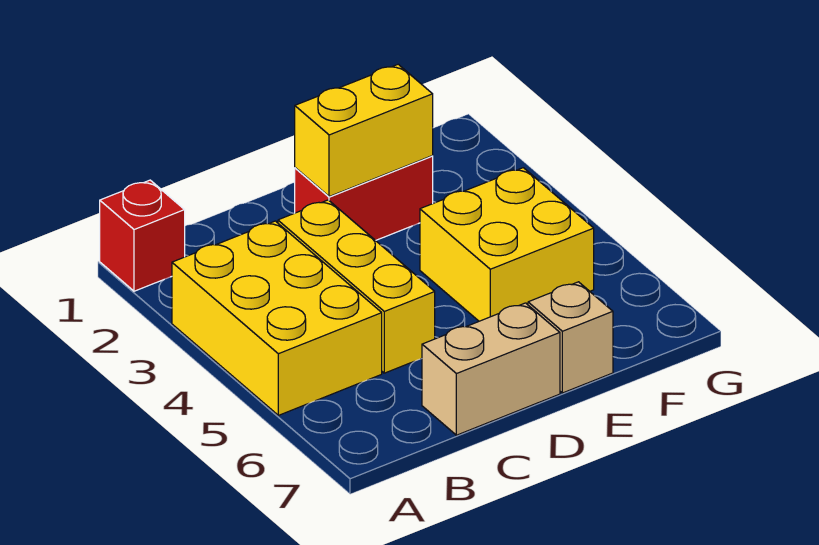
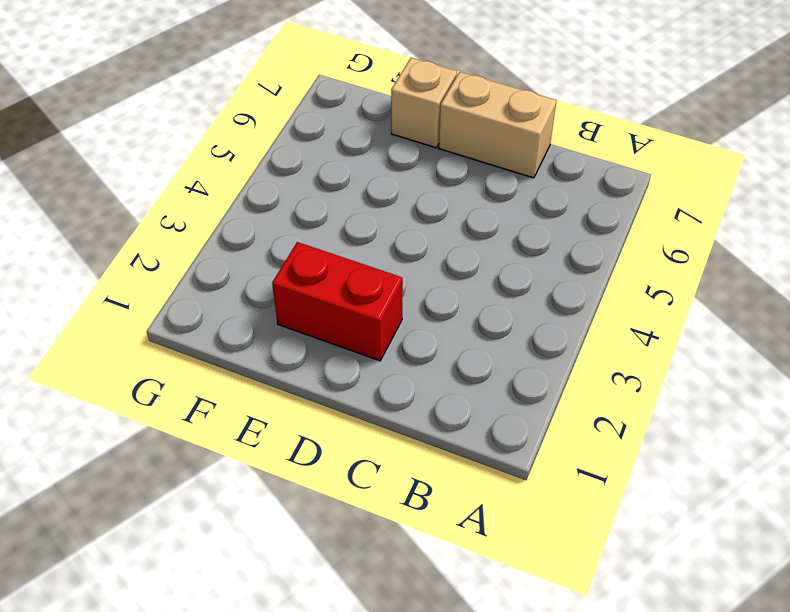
none -> red 1x1 brick [100,180,185,291]
none -> yellow 2x3 brick [172,221,382,415]

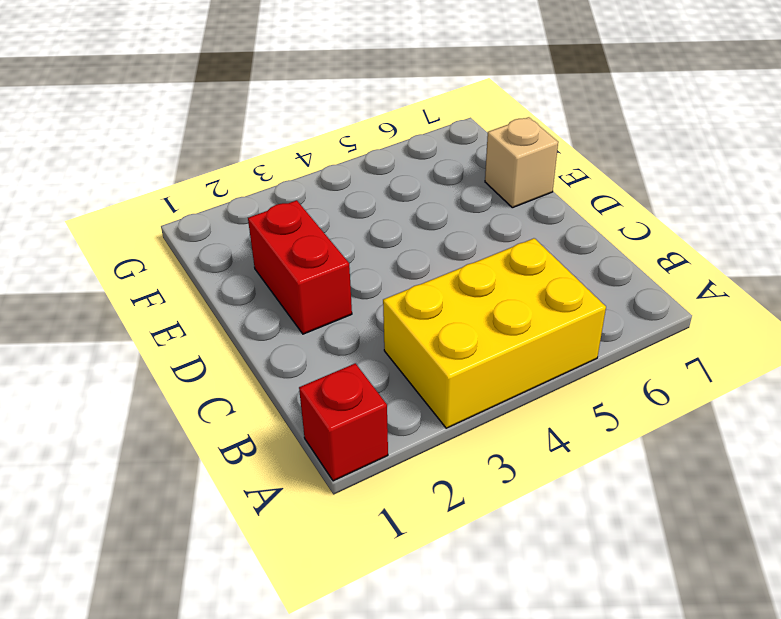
none -> yellow 1x3 brick [278,200,435,373]
none -> tan 1x2 brick [422,303,560,435]

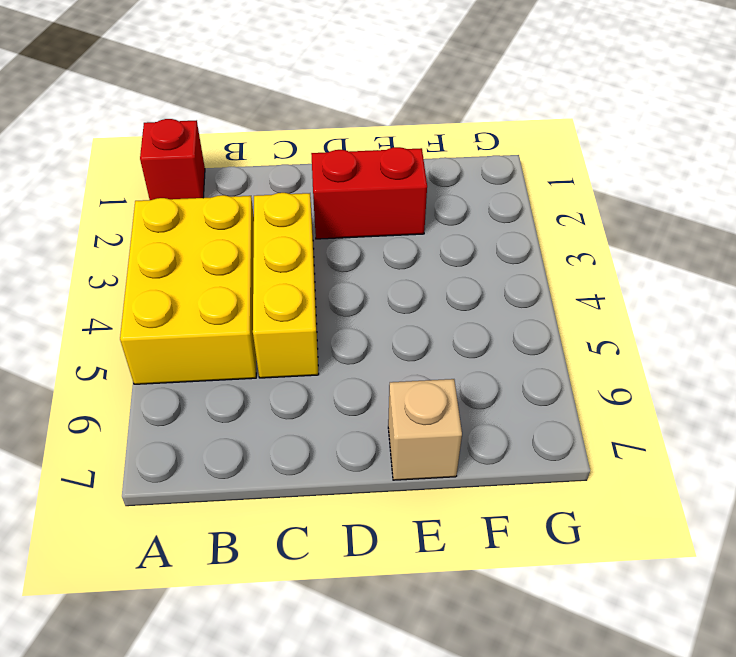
none -> tan 1x2 brick [422,303,560,435]
none -> yellow 2x2 brick [420,168,594,321]

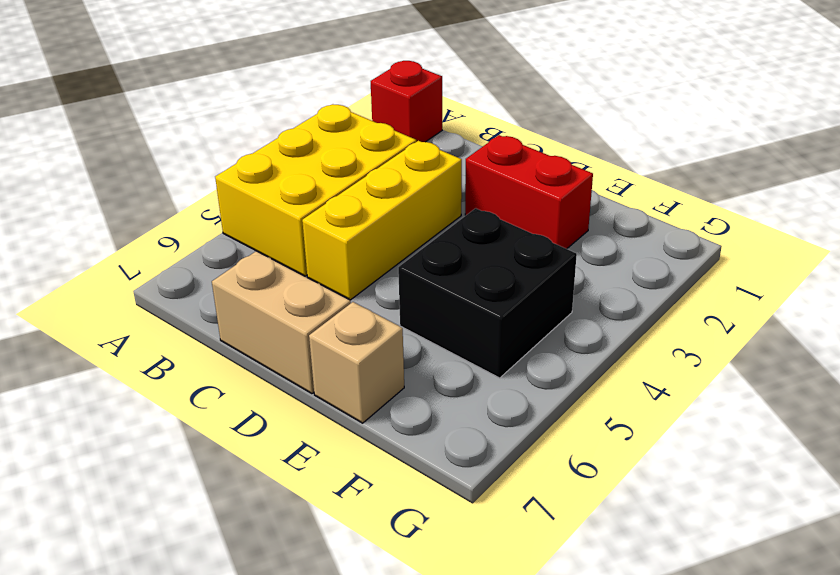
black 2x2 brick [398,208,577,378] -> yellow 2x2 brick [420,168,594,321]
none -> yellow 1x2 brick [295,64,433,197]

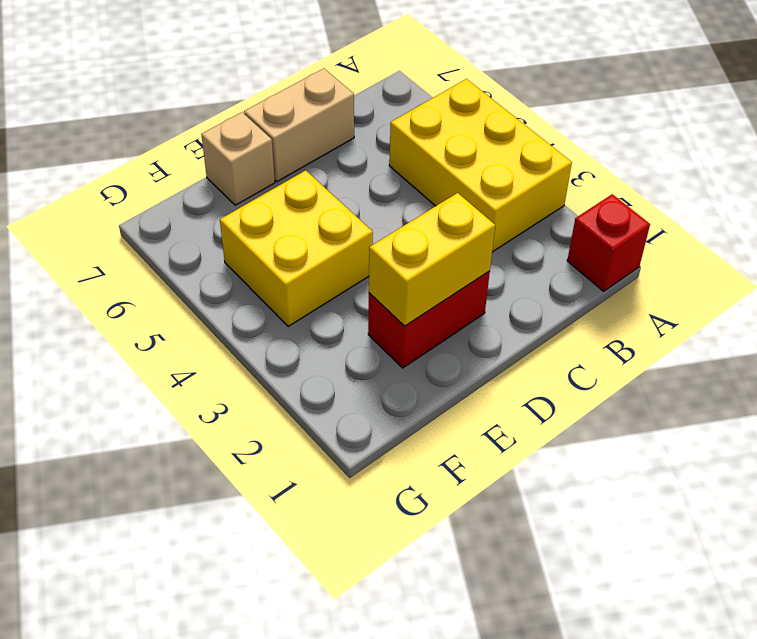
none -> yellow 1x3 brick [278,200,435,373]

